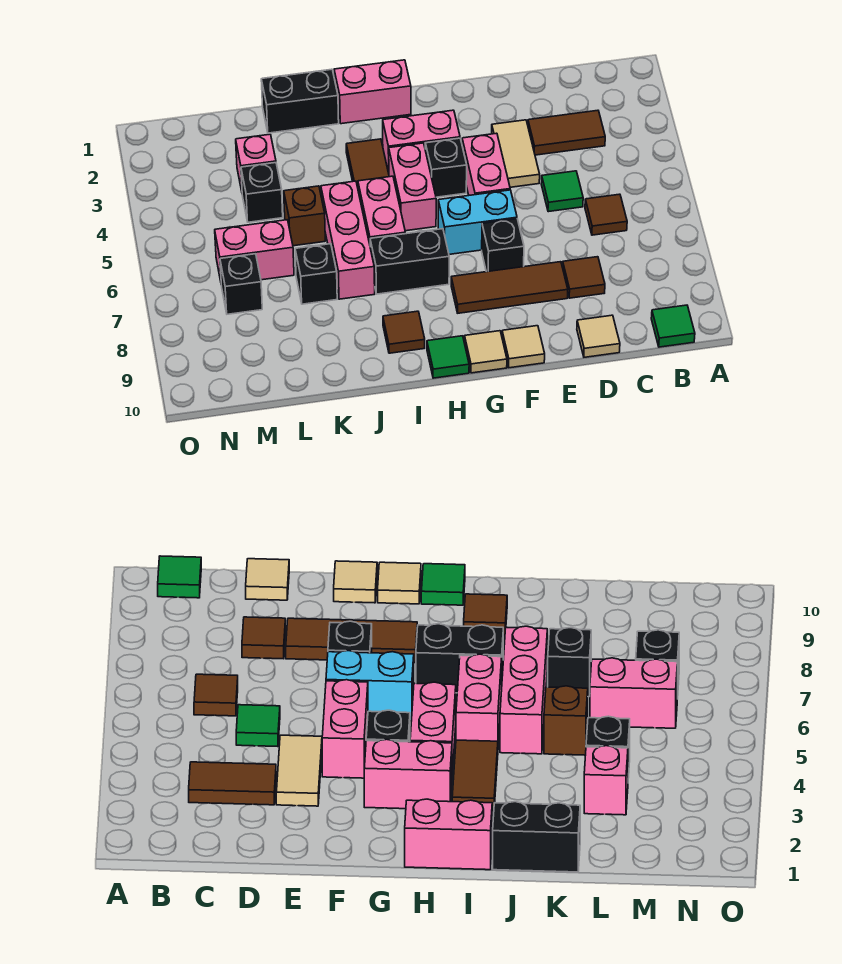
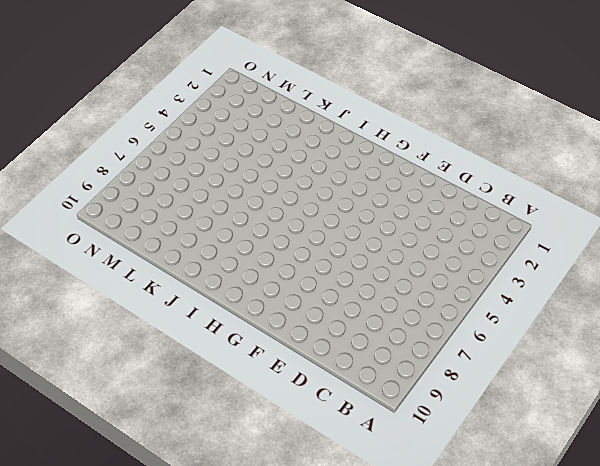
none -> green 1x1 tile [651,305,695,347]
none -> brown 1x2 tile [528,110,605,155]
none -> brown 1x1 tile [585,194,627,235]
none -> green 1x1 tile [541,171,583,212]

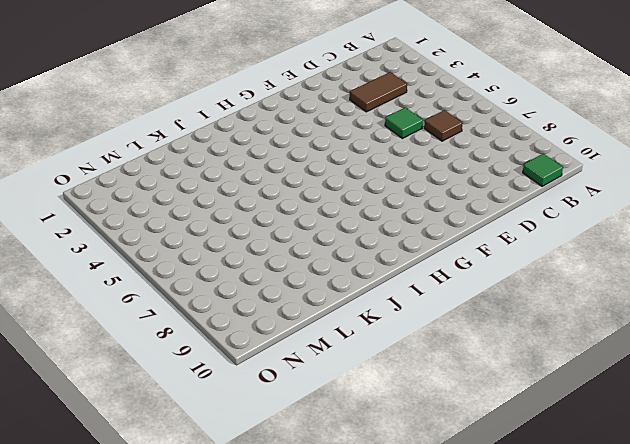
none -> brown 1x1 tile [563,257,605,298]
none -> tan 1x1 tile [577,315,620,357]
none -> tan 1x2 tile [492,120,540,187]
none -> brown 1x3 tile [451,262,568,313]

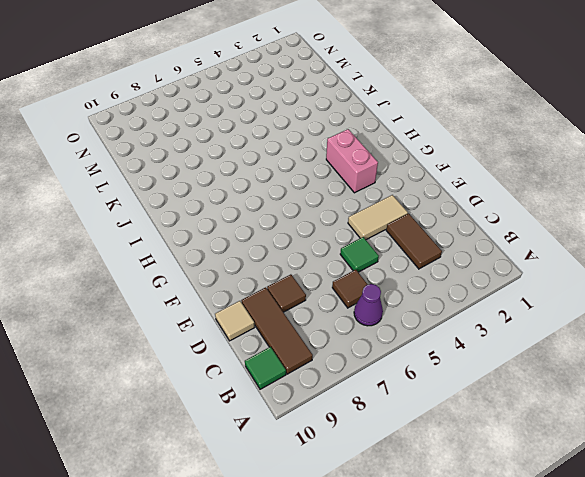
purple 1x1 cone [354,284,383,326] -> none
brown 1x3 tile [241,287,313,374] -> brown 1x3 tile moved to [451,262,568,313]
none -> pink 1x2 brick [462,133,510,195]
none -> cyan 1x2 brick [438,190,517,254]
none -> black 1x1 brick [482,219,524,272]
none -> tan 1x1 tile [502,326,545,368]

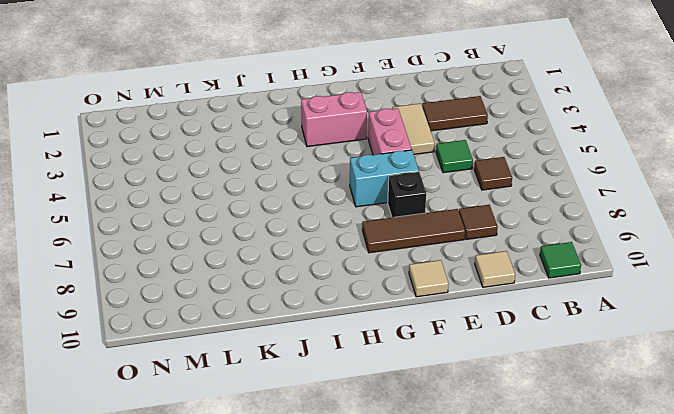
none -> black 1x1 brick [425,138,467,197]
none -> tan 1x1 tile [465,331,507,373]
none -> pink 1x2 brick [334,60,411,124]
none -> pink 1x2 brick [389,143,436,231]

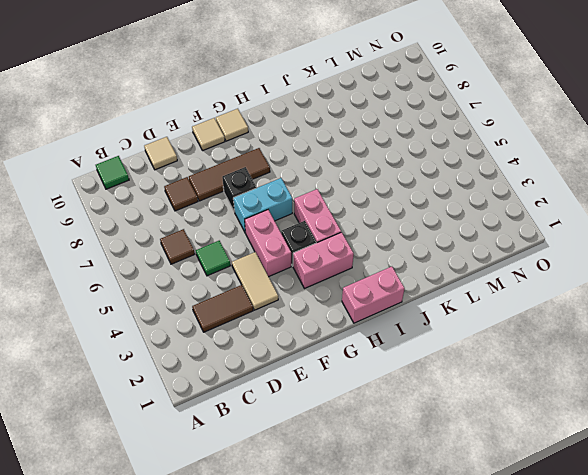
none -> black 1x2 brick [370,229,449,294]
none -> green 1x1 tile [427,336,469,378]
none -> brown 1x2 tile [346,139,389,187]
none -> pink 1x2 brick [358,176,405,244]

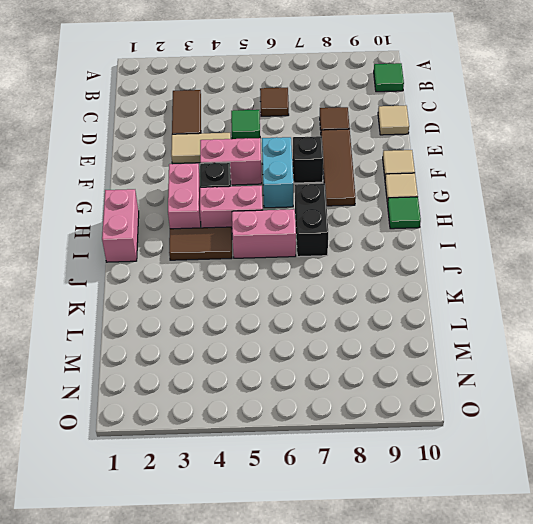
none -> brown 1x1 tile [383,311,425,353]
none -> black 1x2 brick [261,69,339,133]
none -> pink 1x3 brick [321,181,375,299]
none -> brown 1x1 brick [284,186,325,246]

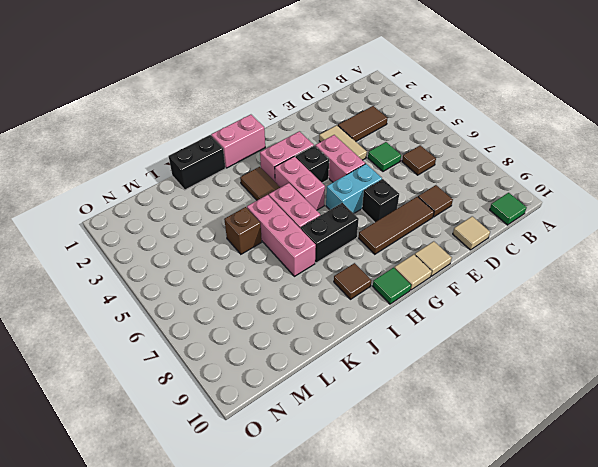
none -> black 1x1 brick [295,244,337,304]
none -> pink 1x1 brick [236,134,276,191]
none -> black 1x1 brick [241,163,283,222]
none -> pink 1x2 brick [215,220,294,281]

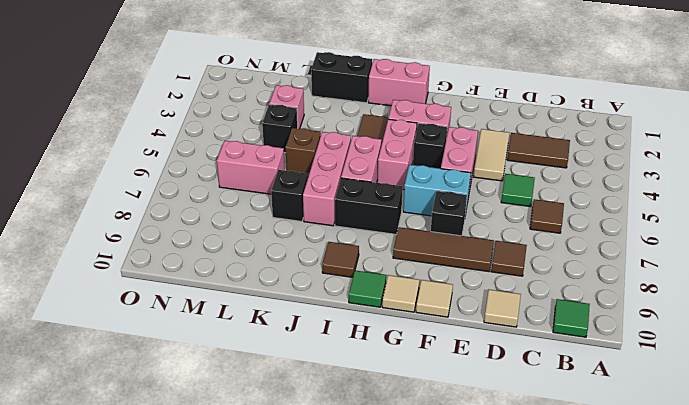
none -> black 1x1 brick [220,254,262,314]

